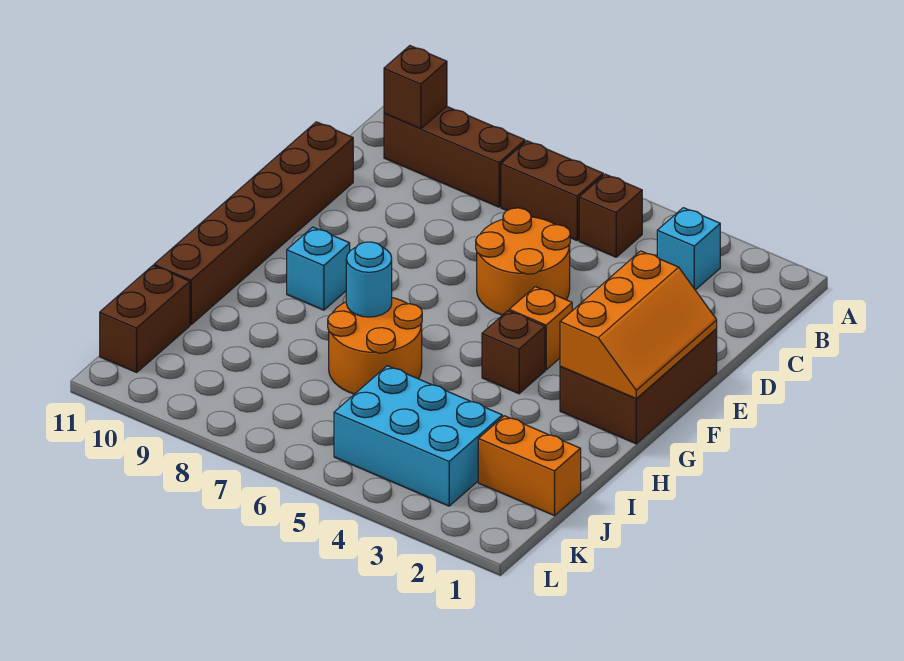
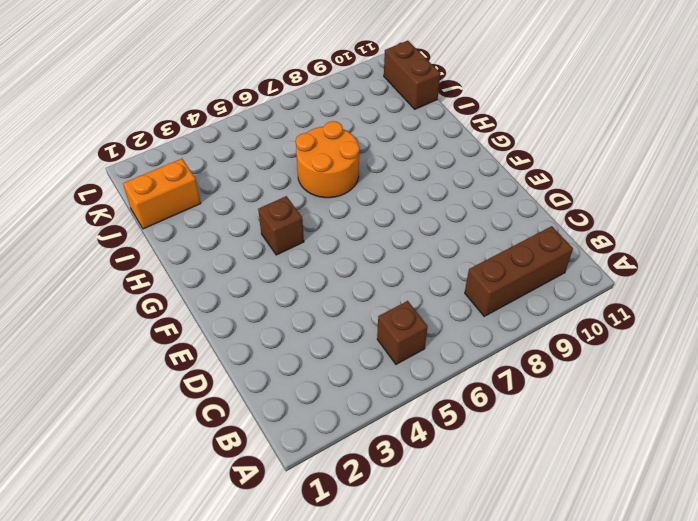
none -> cyan 1x1 brick [657,208,720,290]
none -> brown 1x2 brick [501,141,603,240]
none -> orange 2x2 round brick [476,208,570,315]

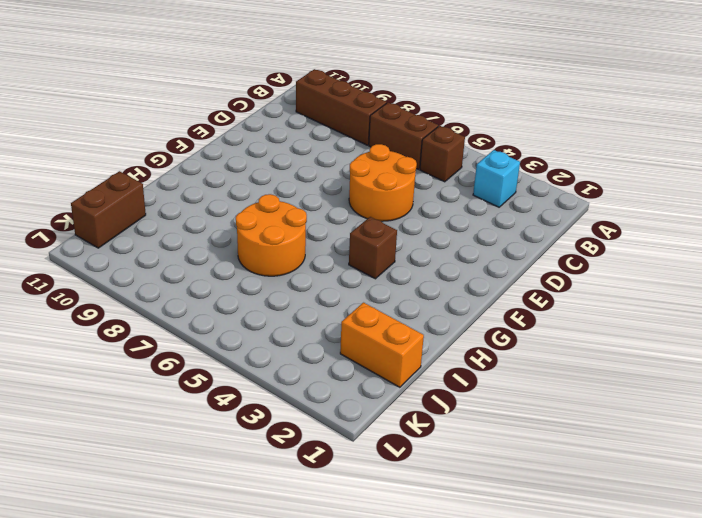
none -> brown 1x6 brick [154,122,353,325]
none -> brown 2x3 brick [560,328,717,444]
none -> orange 1x1 brick [509,287,572,370]

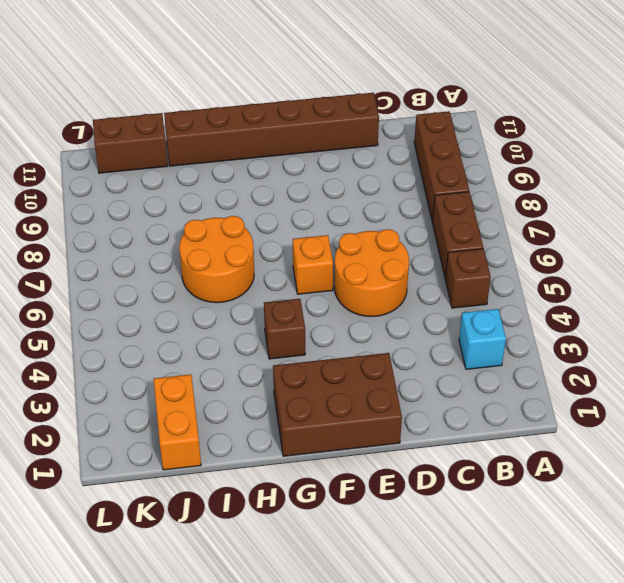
orange 1x1 brick [293,235,333,294] -> orange 1x1 brick moved to [509,287,572,370]
none -> cyan 1x1 brick [287,227,350,310]
none -> cyan 2x3 brick [334,366,502,506]
none -> brown 1x1 brick [384,46,447,129]

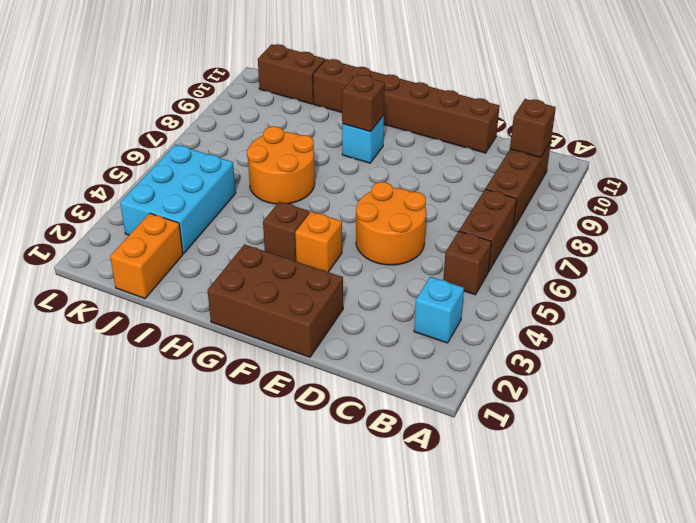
brown 1x1 brick [342,75,385,132] -> none
none -> orange 2x3 slope [560,251,717,398]
none -> cyan 1x1 round brick [346,242,392,317]

